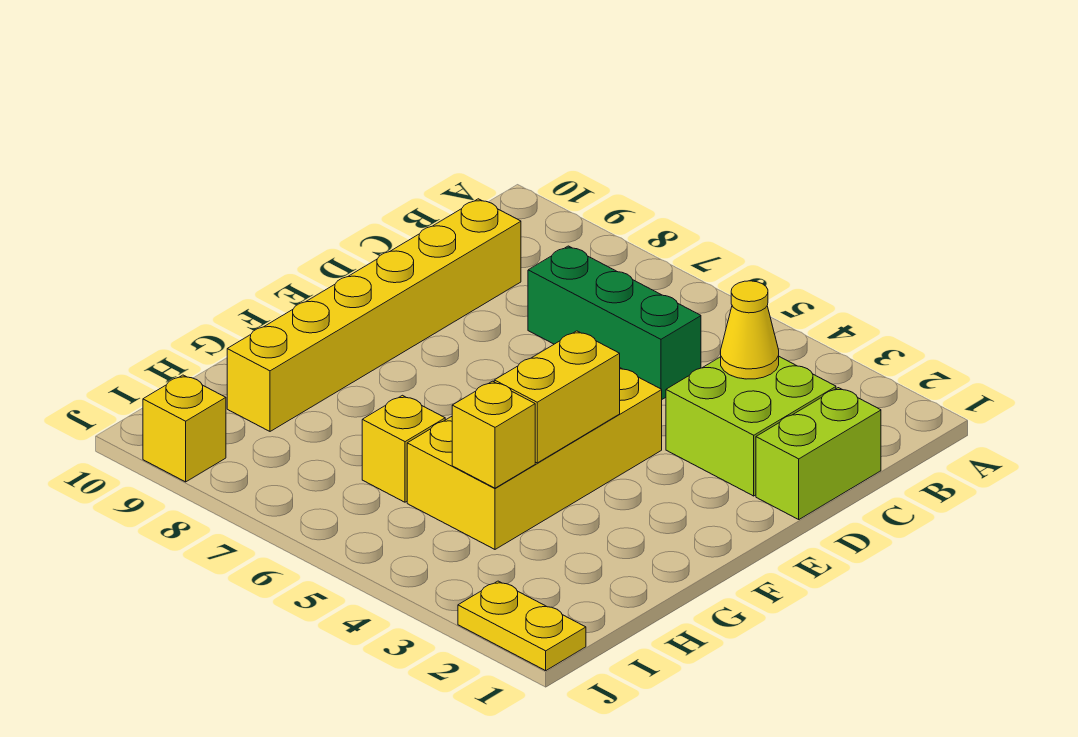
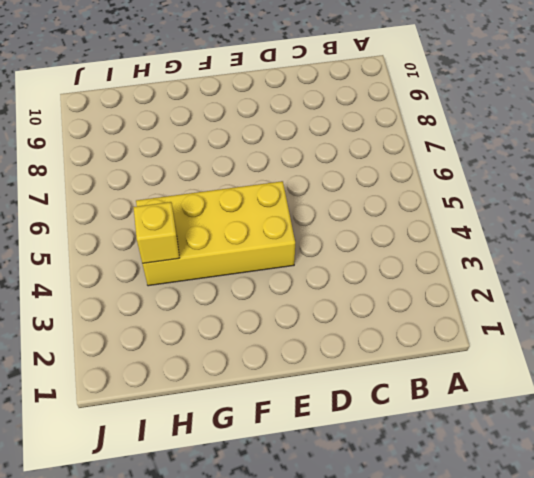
none -> lime 1x2 brick [756,388,881,519]
none -> lime 2x2 brick [666,357,836,496]

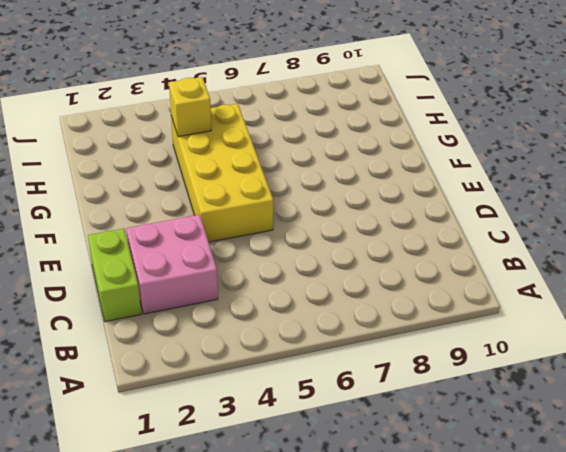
pink 2x2 brick [126,215,218,314] -> lime 2x2 brick [666,357,836,496]
none -> green 1x3 brick [528,246,701,399]
none -> yellow 1x6 brick [227,199,521,431]

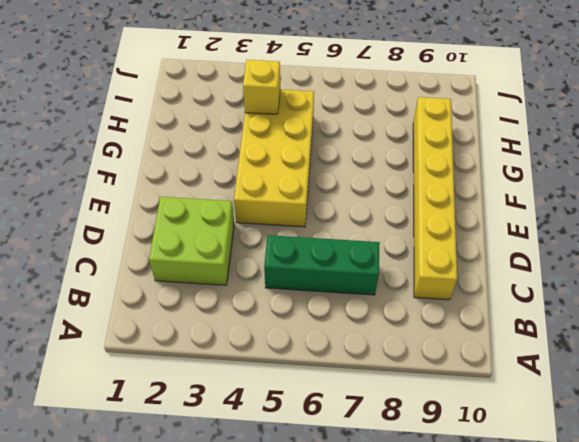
none -> lime 1x2 brick [756,388,881,519]
none -> yellow 1x1 brick [362,395,445,502]

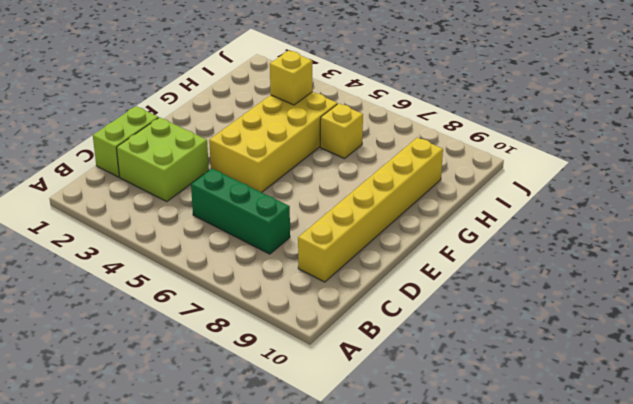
none -> yellow 1x2 plate [458,581,586,671]
none -> yellow 1x1 brick [143,375,226,482]

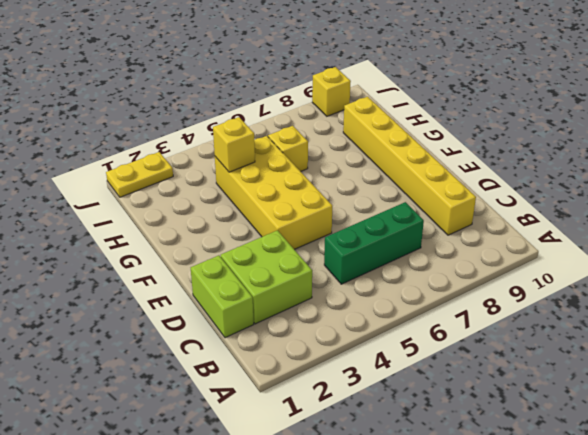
none -> yellow 1x1 cone [721,281,779,379]
none -> yellow 1x2 brick [494,331,620,463]

